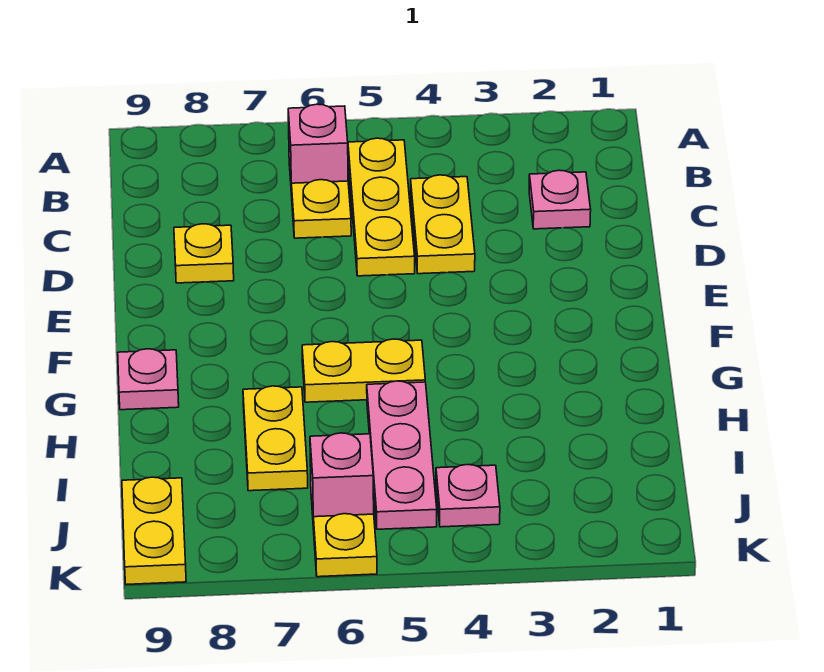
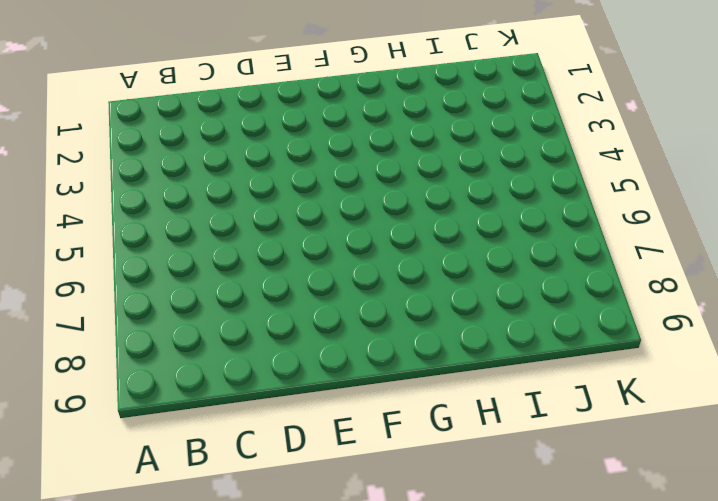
none -> yellow 1x3 plate [348,138,415,276]
none -> pink 1x1 brick [288,104,348,196]
none -> pink 1x1 plate [529,170,591,229]

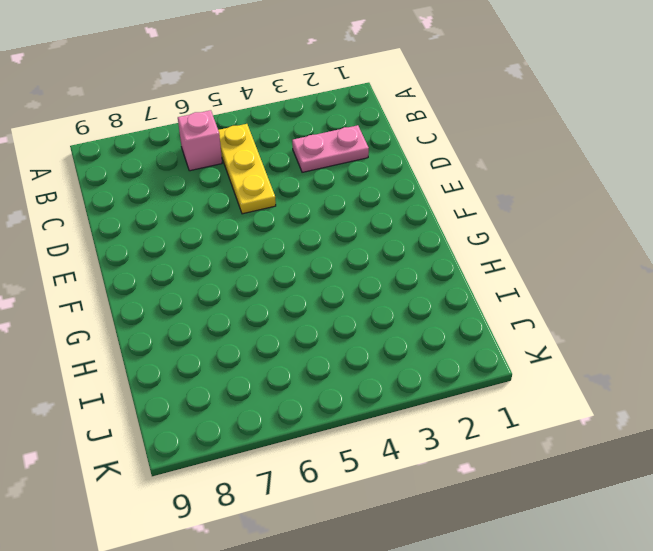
pink 1x2 plate [292,125,369,172] -> pink 1x1 plate [529,170,591,229]
none -> yellow 1x2 plate [411,175,475,274]
none -> yellow 1x1 plate [292,180,351,238]
none -> yellow 1x1 plate [174,224,234,283]

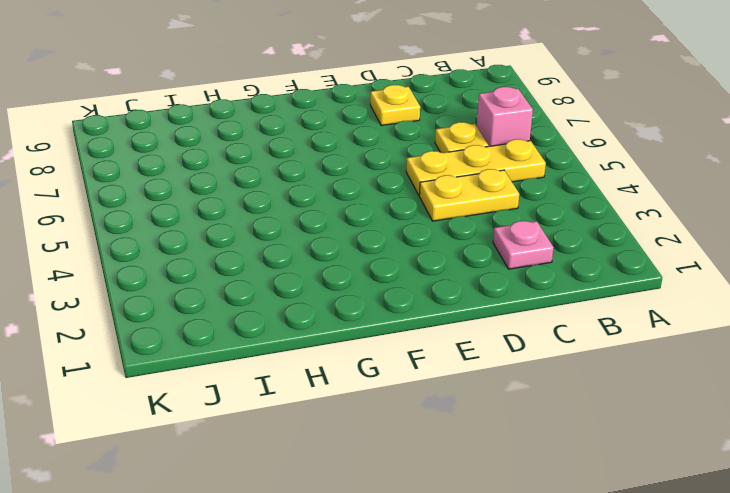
none -> yellow 1x2 plate [302,339,425,402]
none -> pink 1x1 plate [118,349,179,410]
none -> pink 1x3 plate [367,381,437,529]

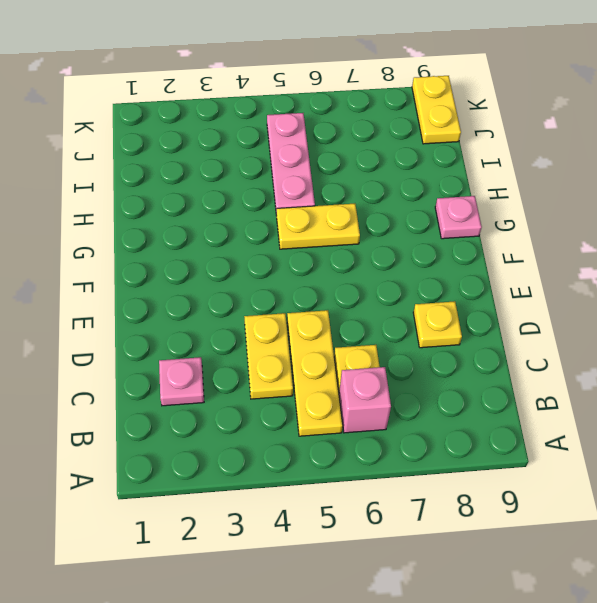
none -> yellow 1x2 plate [243,386,308,491]
none -> pink 1x1 plate [436,465,500,527]
none -> pink 1x1 brick [310,433,374,530]

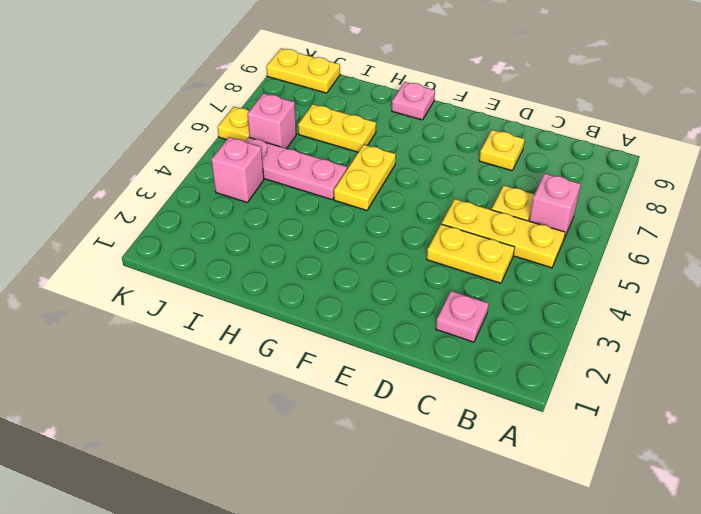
pink 1x1 brick [211,137,264,202] -> pink 1x1 plate [436,465,500,527]

